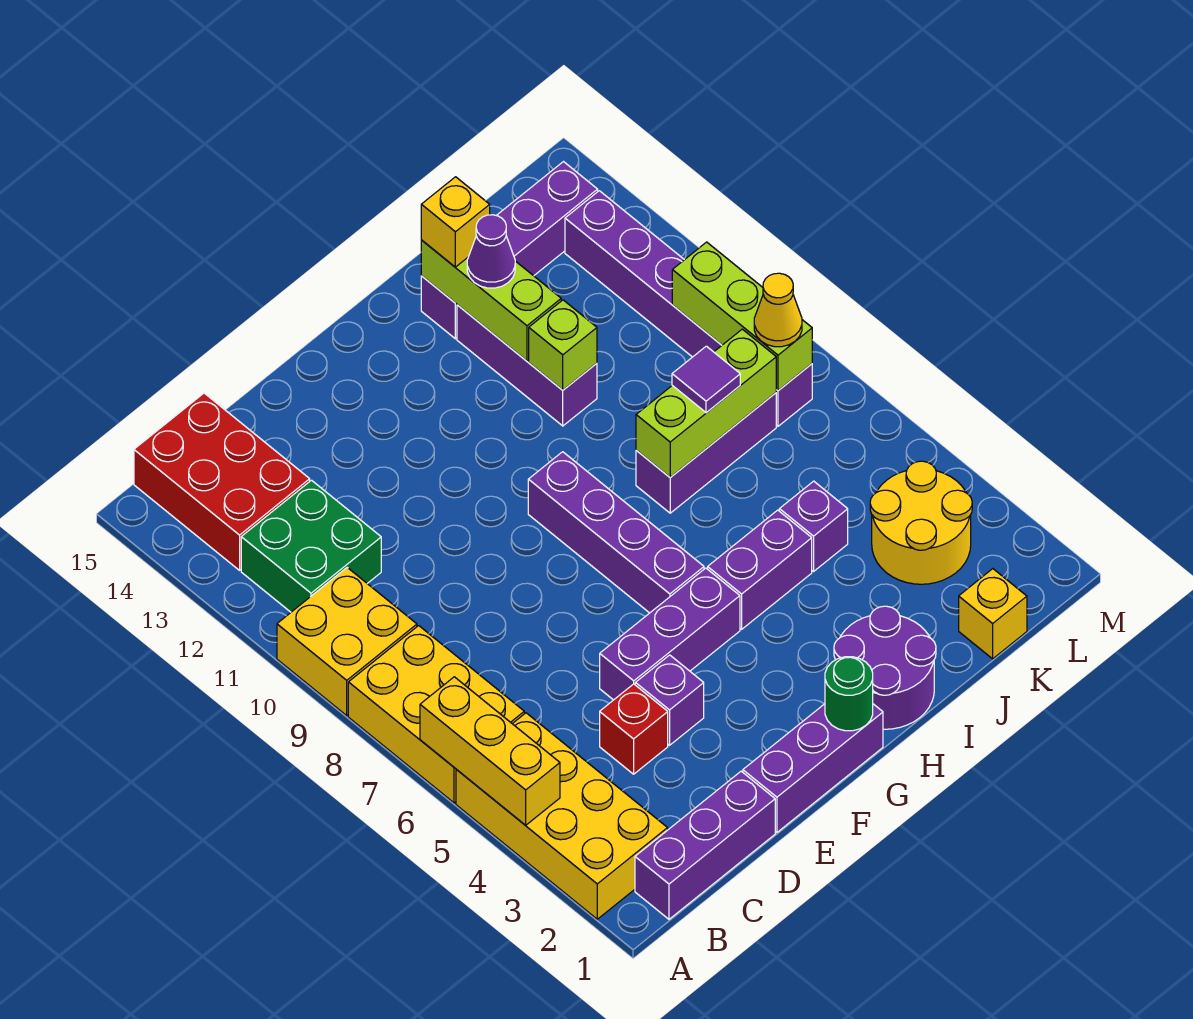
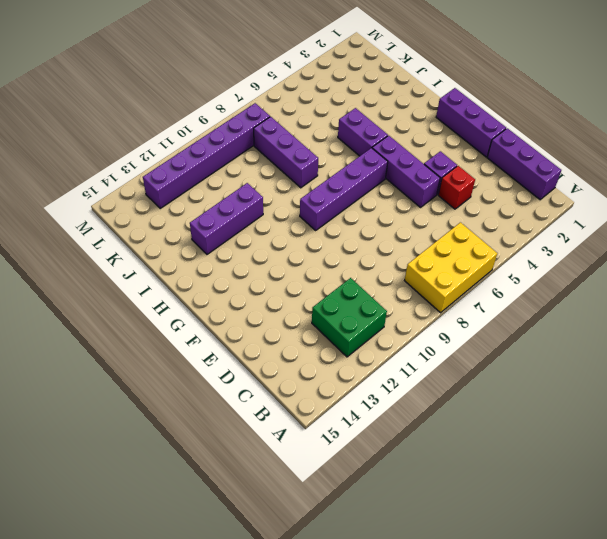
none -> yellow 2x4 brick [456,713,668,919]
none -> yellow 2x2 brick [277,568,417,716]
none -> red 2x3 brick [134,393,310,570]
none -> purple 2x2 round brick [834,606,936,729]

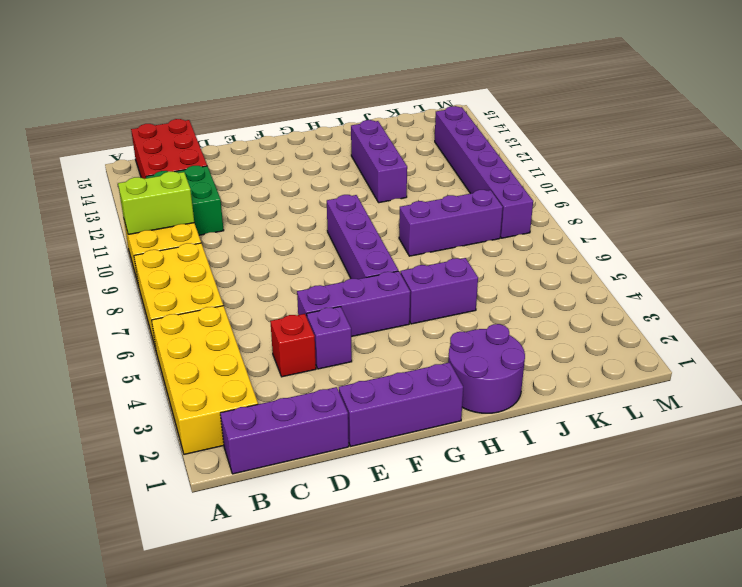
lime 1x2 brick [118,172,194,234] -> none
none -> purple 1x4 brick [421,162,598,339]
none -> purple 1x1 brick [779,481,848,571]
none -> yellow 1x1 brick [959,569,1027,659]
none -> yellow 2x2 round brick [870,461,972,584]

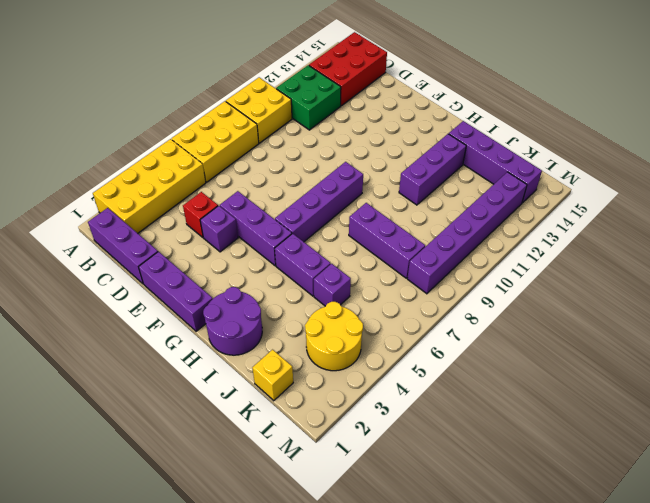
none -> yellow 1x3 brick [420,677,560,825]
none -> green 1x1 round brick [825,657,873,731]
none -> lime 1x3 brick [636,329,776,477]
none -> lime 1x1 brick [529,300,597,390]

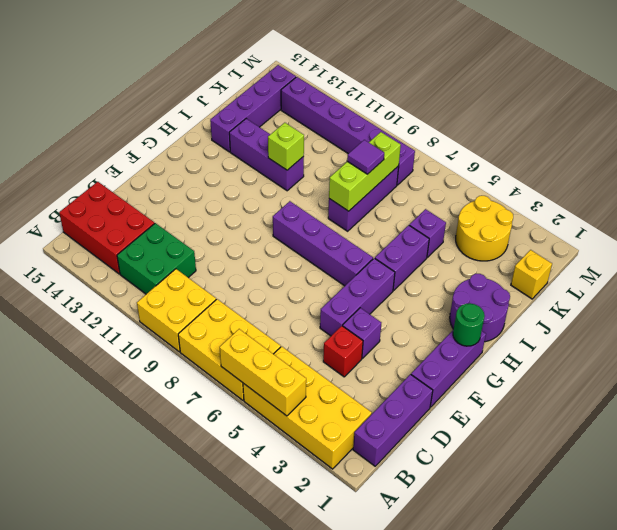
none -> lime 1x3 brick [421,240,561,361]
none -> lime 1x3 brick [672,242,812,391]
none -> purple 1x1 cone [467,215,515,288]
none -> yellow 1x1 brick [421,177,490,267]

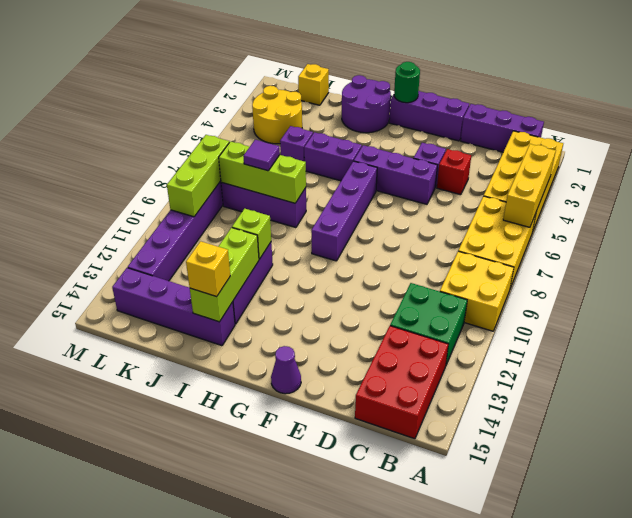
purple 1x1 cone [271,346,301,394] -> purple 1x1 cone moved to [467,215,515,288]
none -> yellow 1x1 cone [754,273,802,347]

